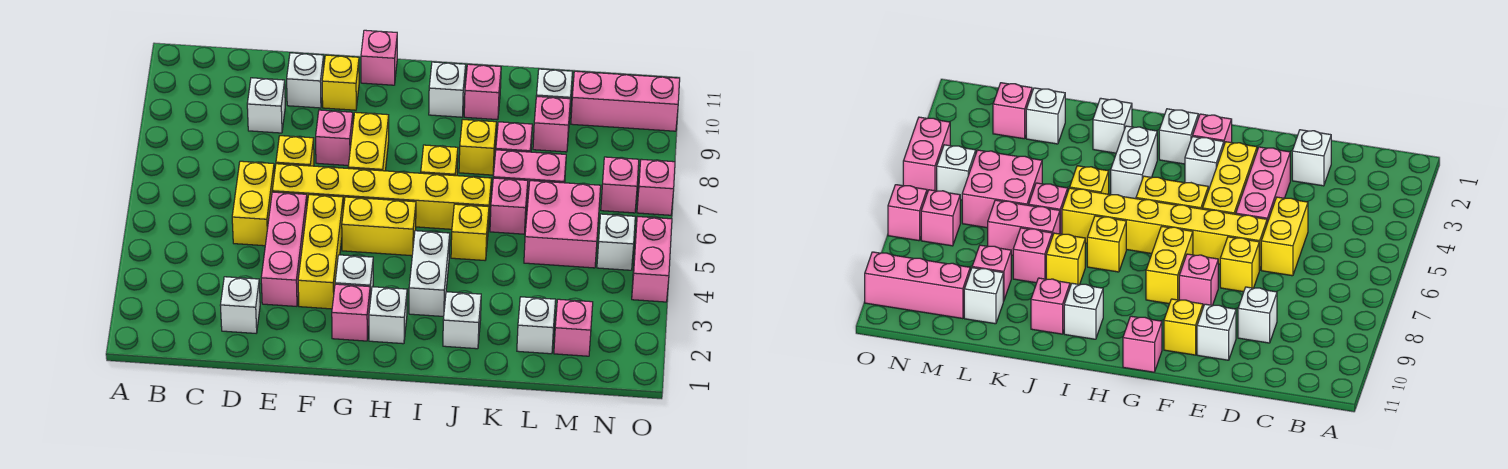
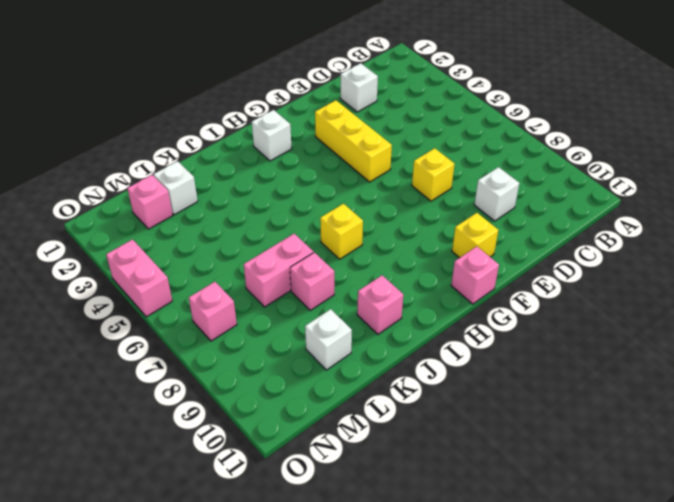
none -> yellow 1x2 brick [232,161,274,246]
none -> pink 1x3 brick [261,192,307,306]
none -> yellow 1x6 brick [272,164,491,229]
none -> white 1x1 brick [287,53,324,108]

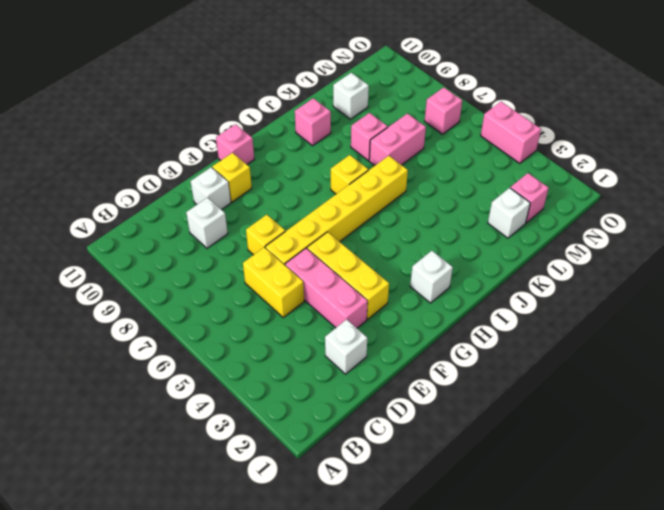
none -> pink 1x1 brick [316,110,353,165]
none -> pink 1x1 brick [332,284,370,341]
none -> white 1x1 brick [335,255,373,300]
none -> yellow 1x2 brick [342,197,416,256]

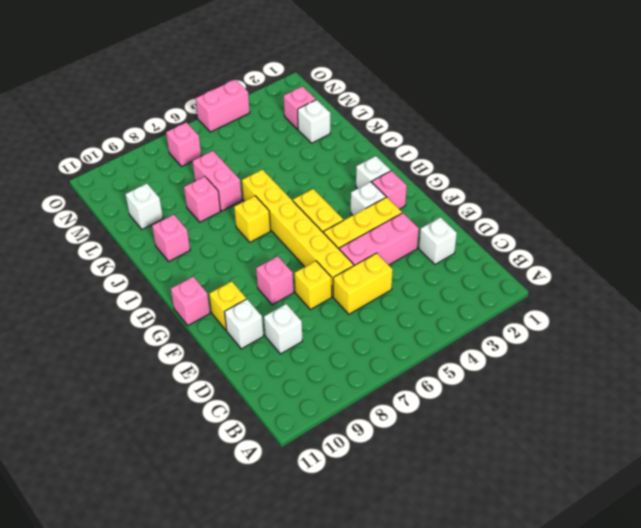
none -> yellow 1x2 brick [348,112,389,171]
none -> white 1x2 brick [409,231,450,316]
none -> white 1x1 brick [429,62,466,117]
none -> white 1x1 brick [443,292,481,349]

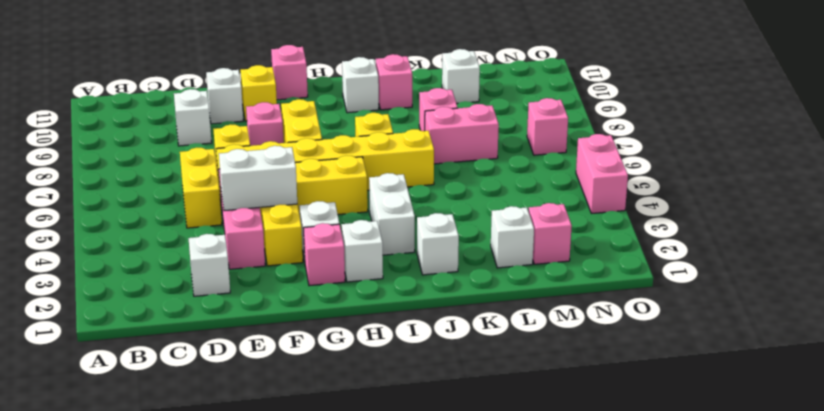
white 1x2 brick [219,146,297,211] -> none
none -> yellow 1x1 brick [451,204,489,260]
none -> yellow 1x1 brick [459,120,496,175]
none -> pink 1x1 brick [490,178,528,234]
none -> pink 2x2 brick [524,181,601,268]

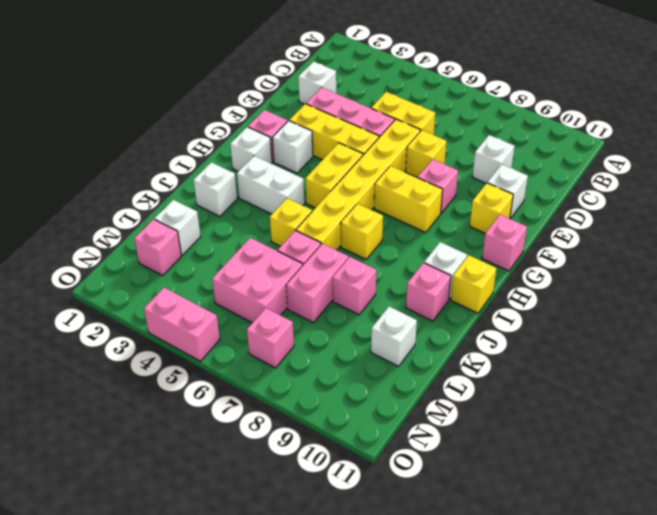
yellow 1x1 brick [451,255,496,313] -> yellow 1x1 brick moved to [459,120,496,175]
none -> pink 1x1 brick [533,96,570,152]
none -> pink 1x3 brick [571,71,680,131]
none -> white 1x1 brick [597,214,635,270]
none -> pink 1x1 brick [637,159,675,215]

